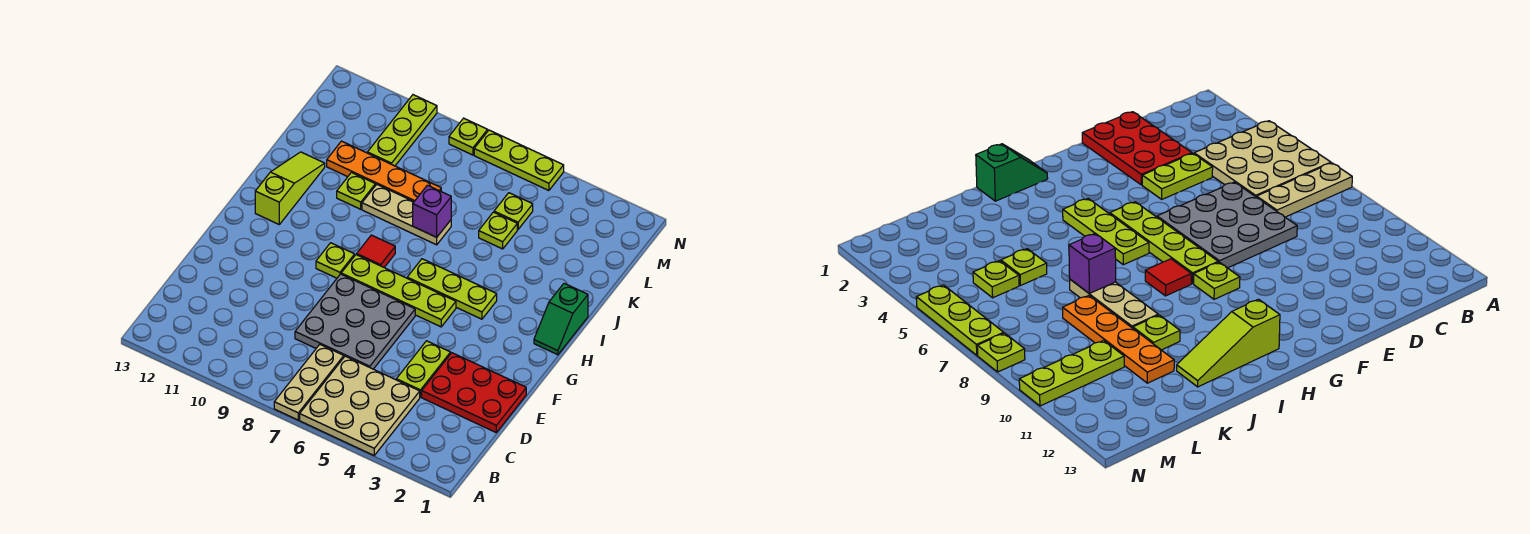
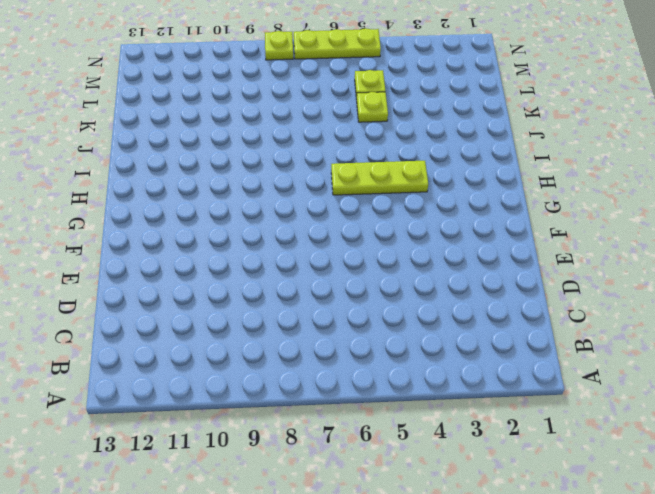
none -> tan 3x3 plate [300,356,420,455]
none -> tan 1x3 plate [274,345,344,420]
none -> red 2x3 plate [422,353,526,432]

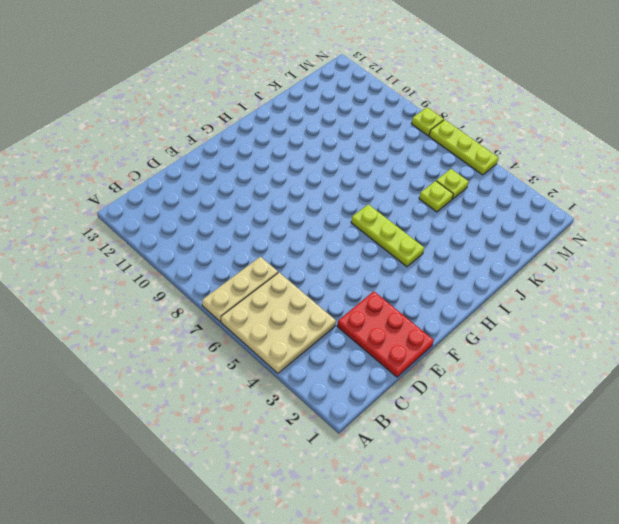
none -> lime 1x2 plate [396,341,451,397]
none -> grey 3x3 plate [295,274,415,369]
none -> lime 1x4 plate [341,255,456,327]

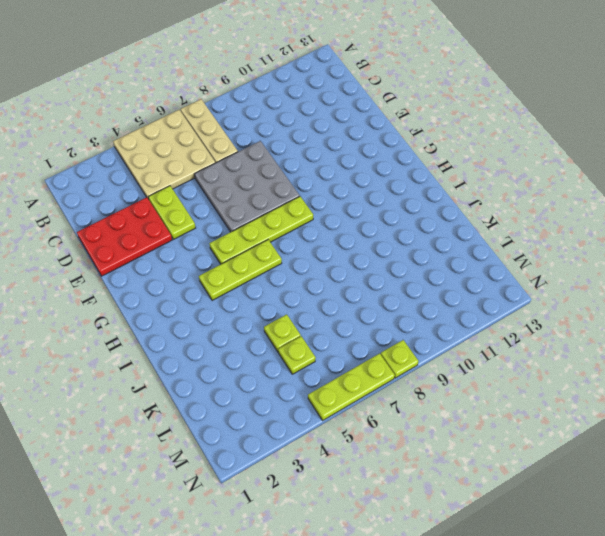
none -> lime 1x1 plate [316,243,355,278]
none -> green 1x2 slope [534,283,588,355]
none -> red 1x1 tile [357,235,395,267]

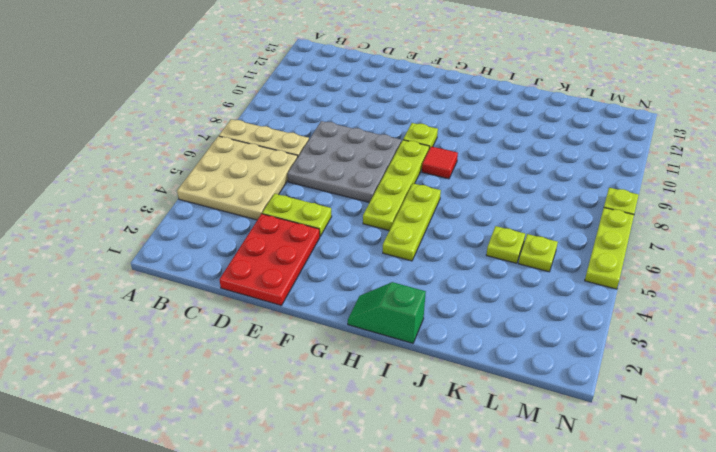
none -> lime 1x3 slope [255,152,325,224]
none -> tan 1x3 plate [362,185,451,245]
none -> lime 1x1 plate [337,173,375,209]

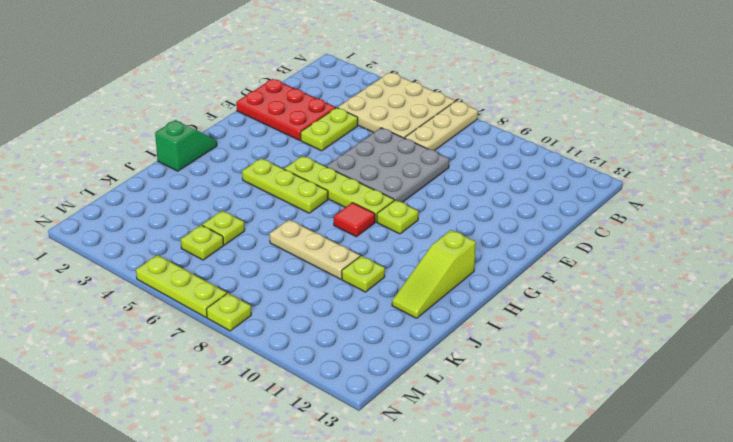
none -> orange 1x4 plate [327,141,441,201]
none -> lime 1x3 plate [367,95,437,166]
none -> purple 1x1 brick [413,185,451,237]

